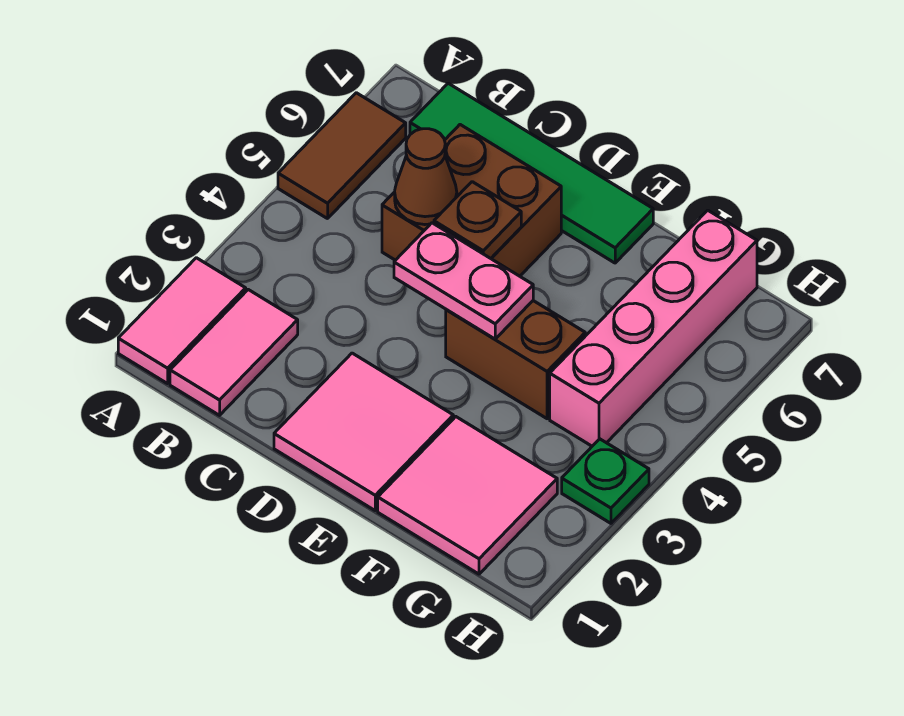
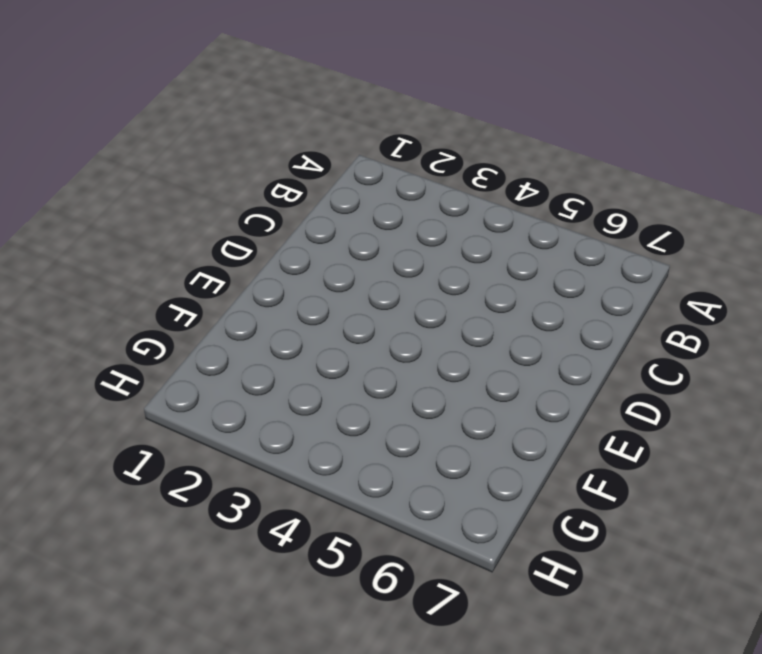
none -> pink 1x2 tile [118,258,246,384]
none -> brown 1x2 tile [278,93,406,219]
none -> pink 1x2 tile [170,290,298,415]

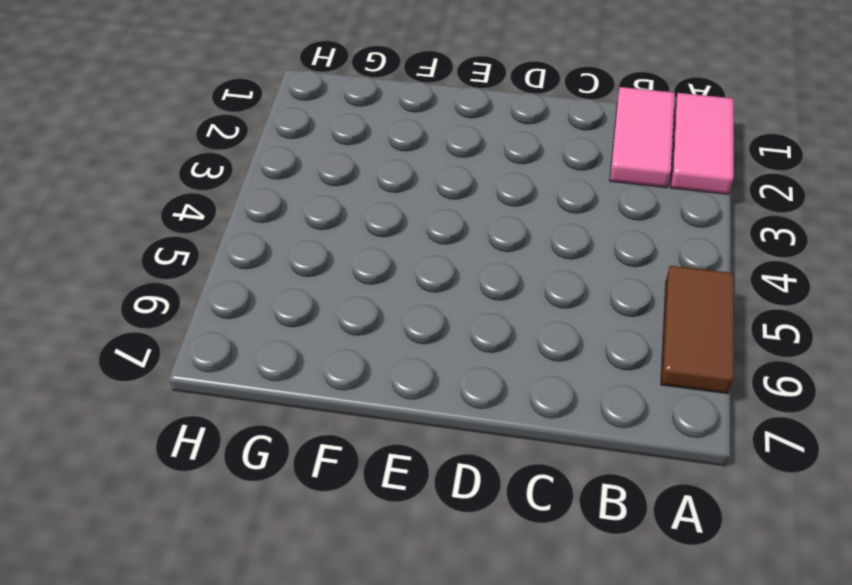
none -> green 1x4 tile [410,83,653,263]
none -> brown 2x2 brick [382,125,561,276]
none -> pink 2x2 tile [274,353,453,510]

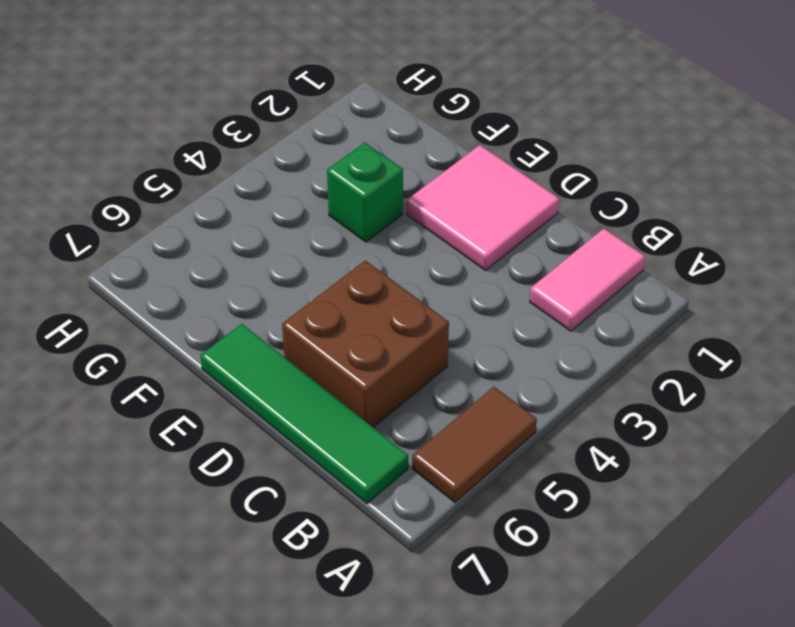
green 1x1 brick [327,143,403,242] -> none
none -> pink 1x2 tile [118,258,246,384]
none -> brown 1x2 brick [446,301,585,419]
none -> pink 2x2 tile [378,417,557,574]

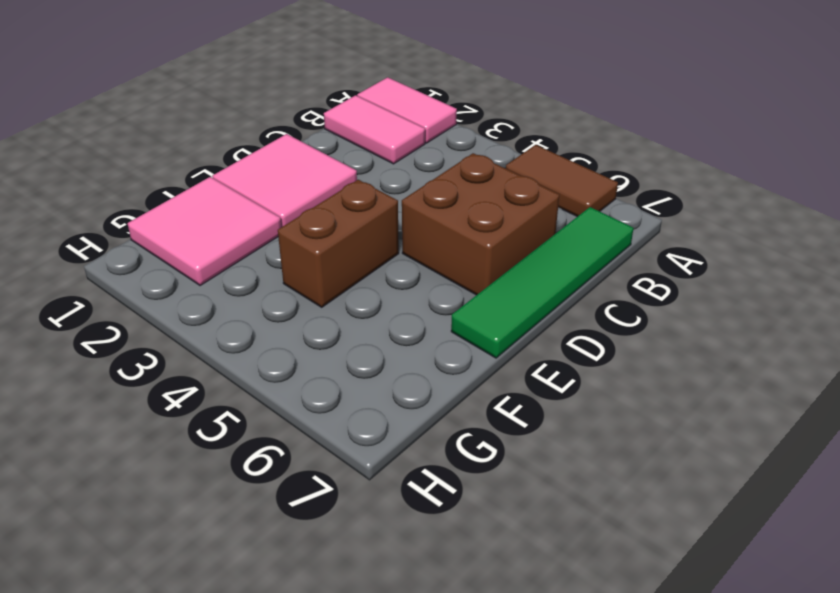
none -> pink 1x4 brick [550,210,757,446]
none -> green 1x1 plate [562,439,649,523]
none -> brown 1x1 cone [395,129,457,225]

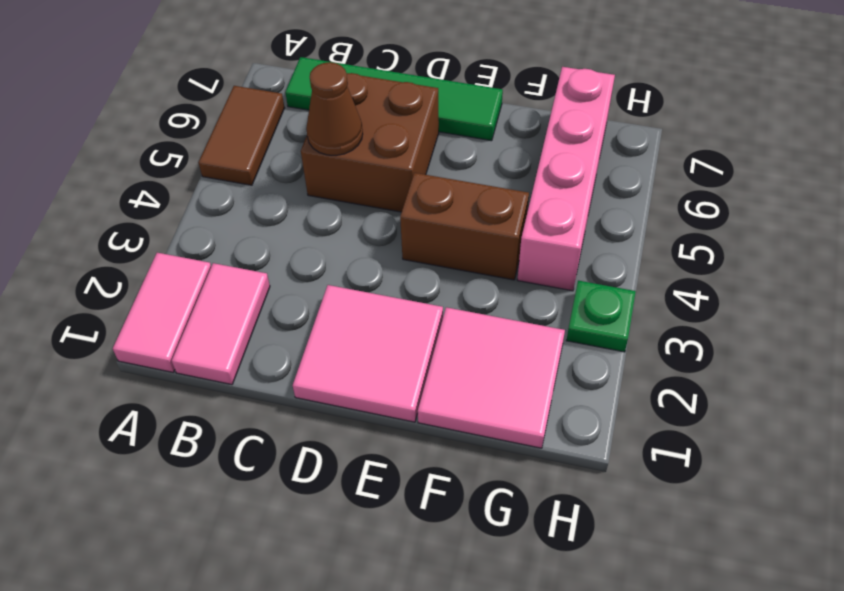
none -> pink 1x2 plate [394,223,533,339]
none -> brown 1x1 plate [434,182,521,258]

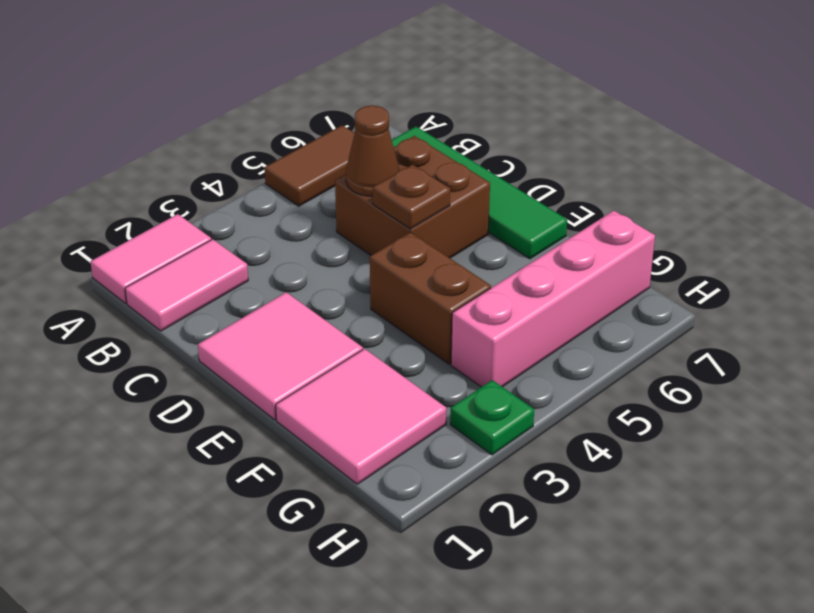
none -> pink 1x2 plate [394,223,533,339]

